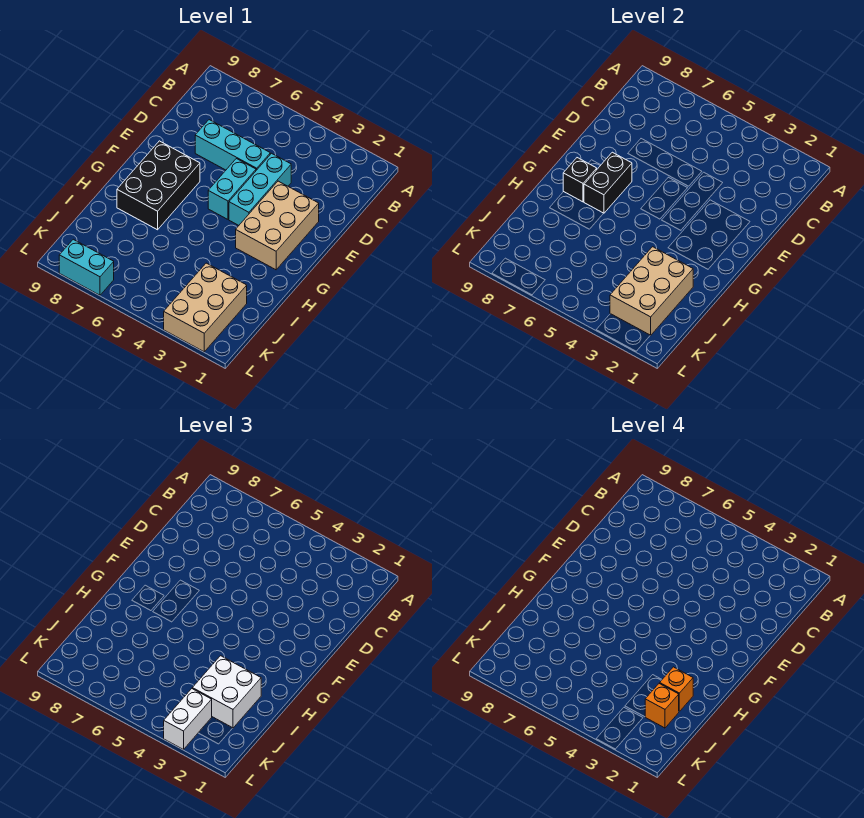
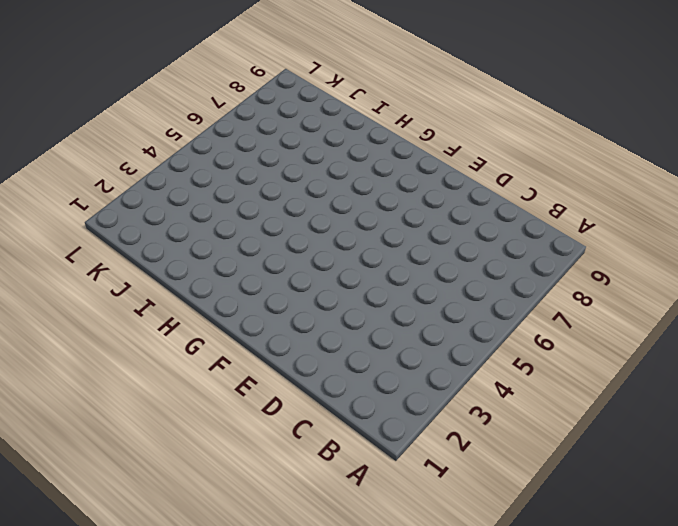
none -> cyan 1x3 brick [229,153,291,225]
none -> cyan 1x3 brick [195,120,270,170]
none -> tan 2x3 brick [236,181,319,270]

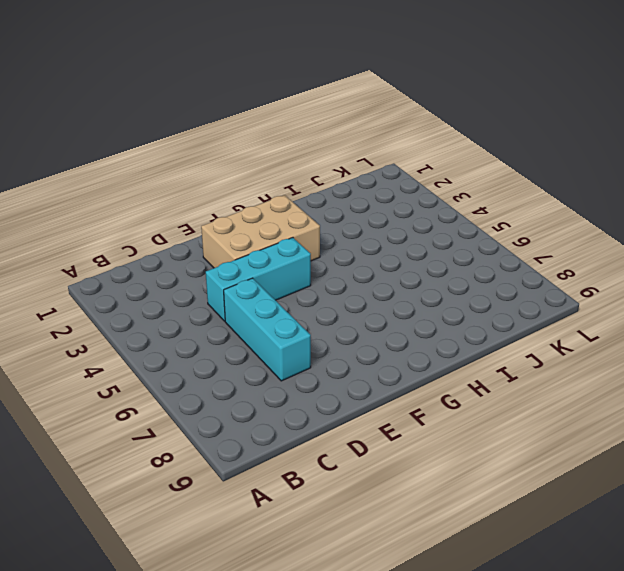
none -> cyan 1x2 brick [208,159,256,219]
none -> black 2x3 brick [117,141,200,230]
none -> tan 2x3 brick [164,263,247,352]

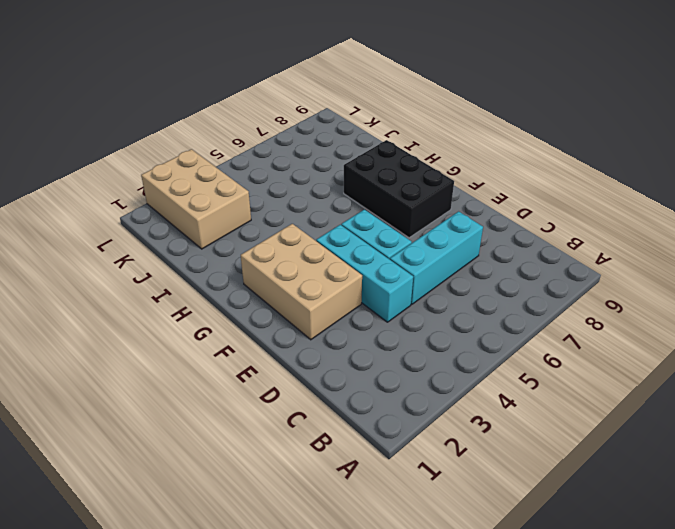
none -> cyan 1x2 brick [59,239,114,295]
none -> black 1x2 brick [584,152,632,213]
none -> black 1x1 brick [563,158,597,202]

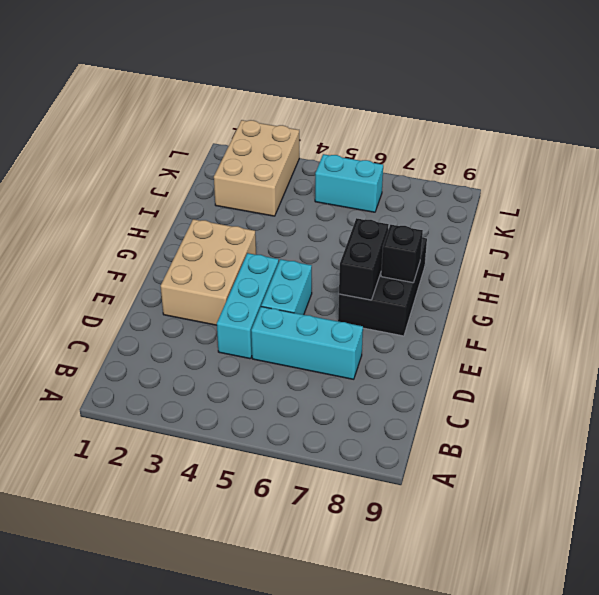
cyan 1x2 brick [315,154,383,212] -> cyan 1x2 brick moved to [59,239,114,295]
none -> tan 2x3 brick [610,247,693,335]
none -> white 2x2 brick [192,656,261,728]
none -> white 1x2 brick [164,689,212,750]

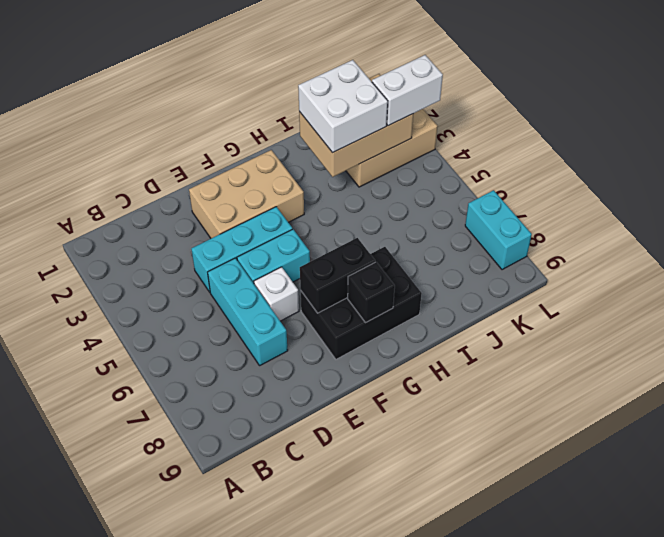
white 1x1 brick [254,267,299,321] -> none
none -> orange 1x1 brick [660,667,693,711]
none -> orange 1x1 brick [645,683,679,728]

